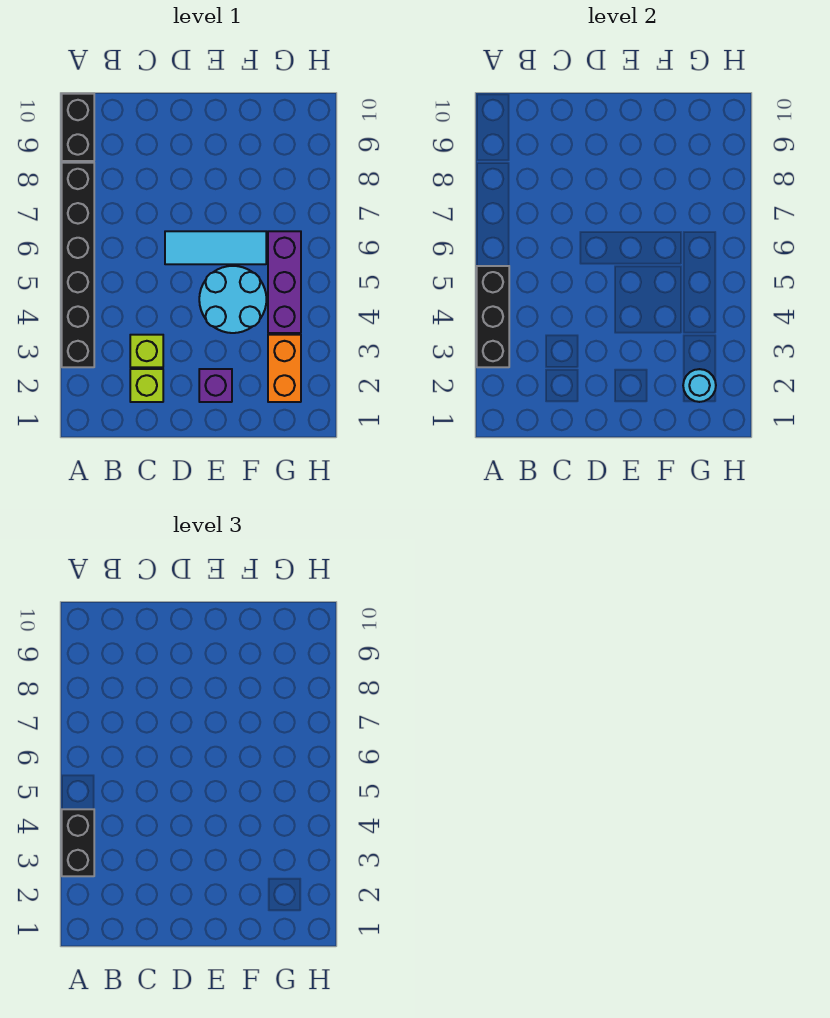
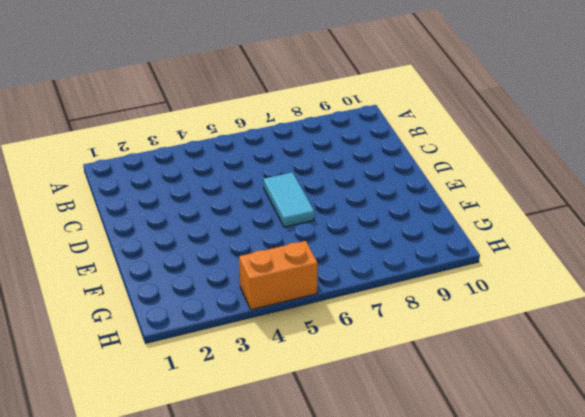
cyan 1x2 tile [264,172,314,227] -> cyan 1x3 tile [165,231,266,264]
orange 1x2 brick [239,241,318,310] -> orange 1x2 brick moved to [268,335,301,402]
none -> black 1x6 brick [62,163,94,367]
none -> black 1x2 brick [62,94,94,161]
none -> lime 1x1 brick [130,369,163,402]

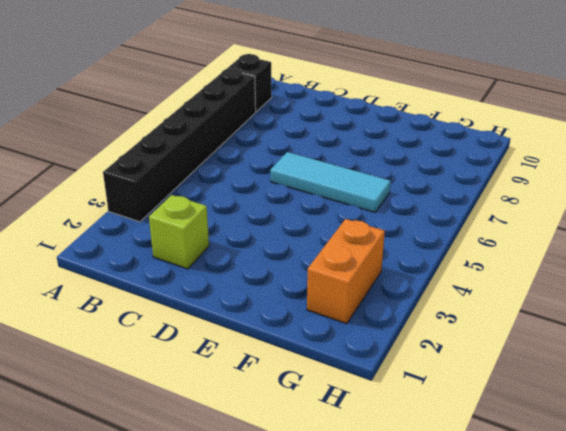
black 1x1 brick [227,54,272,112] -> black 1x2 brick [62,94,94,161]
none -> lime 1x1 brick [130,335,163,367]
none -> purple 1x1 brick [199,369,232,402]
none -> cyan 2x2 round brick [199,266,266,333]

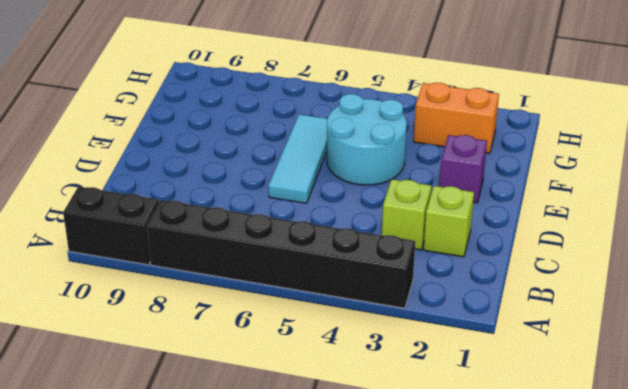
none -> purple 1x3 brick [268,231,301,333]
none -> black 1x3 brick [477,266,509,367]
none -> cyan 1x1 round brick [683,369,716,402]

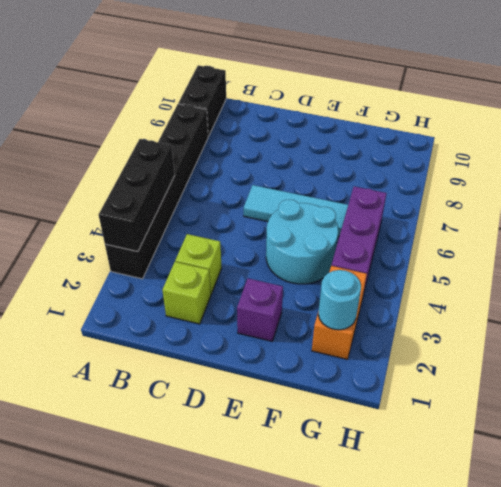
none -> black 1x2 brick [62,809,94,876]

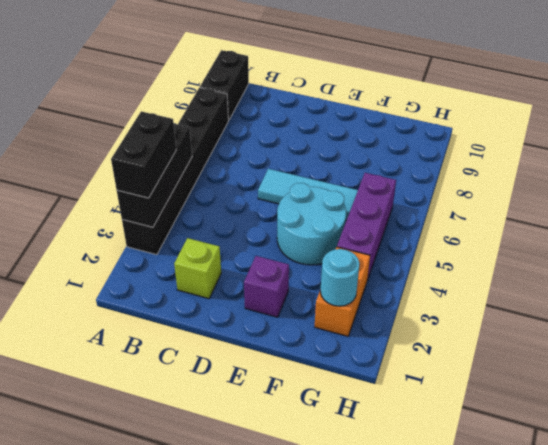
none -> lime 1x1 brick [130,335,163,367]

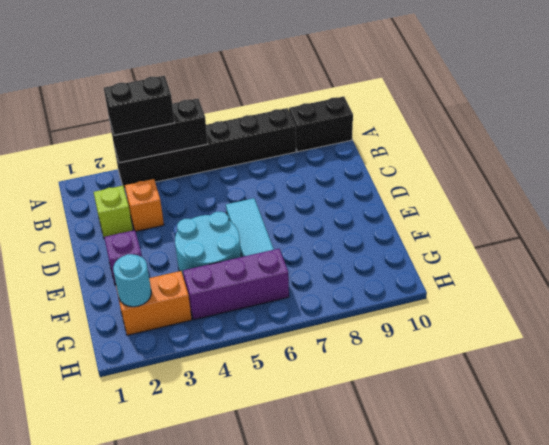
orange 1x1 brick [125,179,164,231] -> lime 1x1 brick [130,335,163,367]

